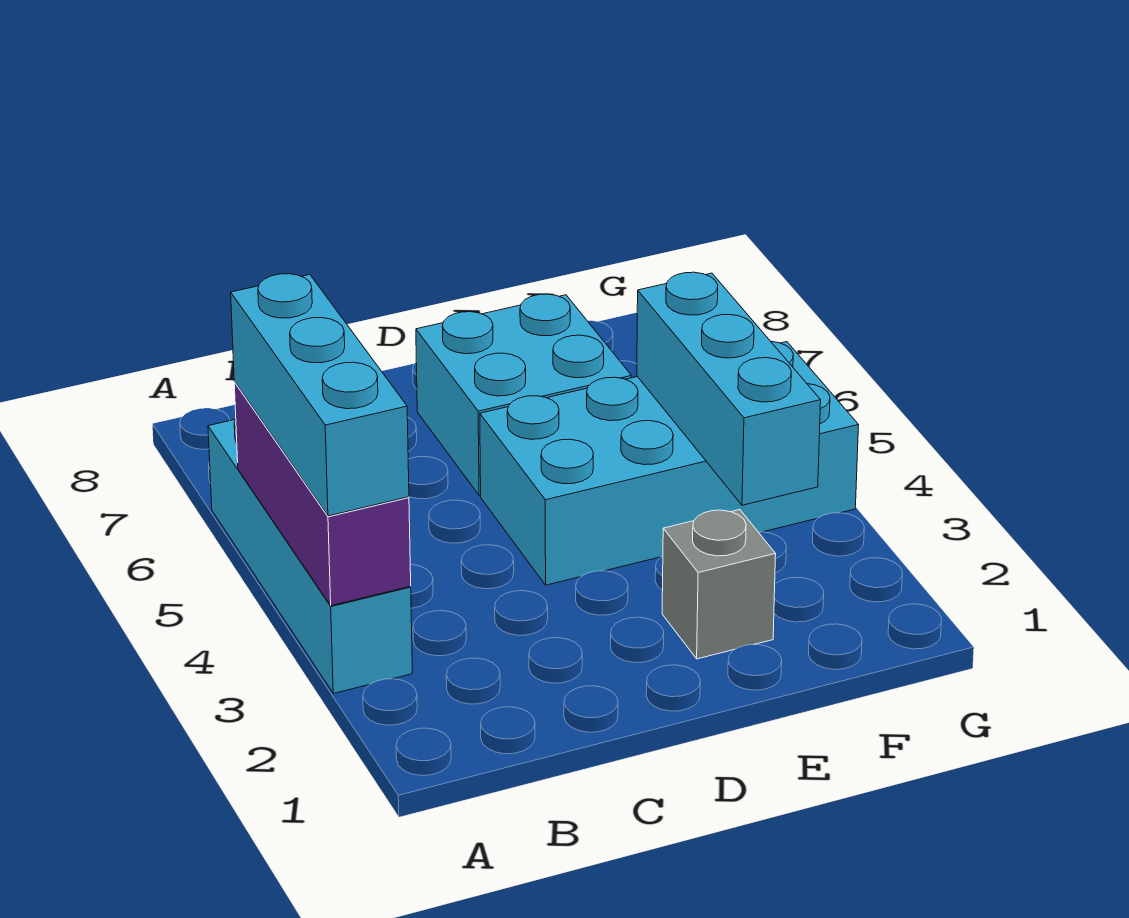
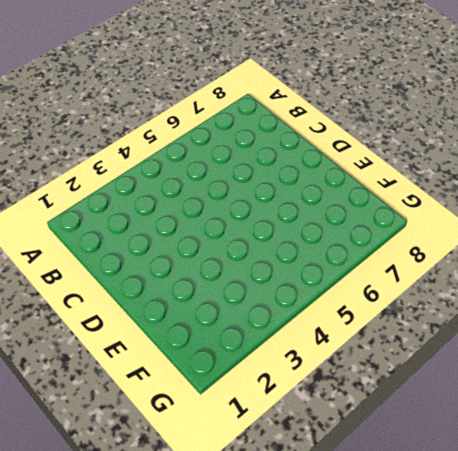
none -> cyan 1x4 brick [208,419,412,693]
none -> cyan 2x4 brick [480,341,859,585]

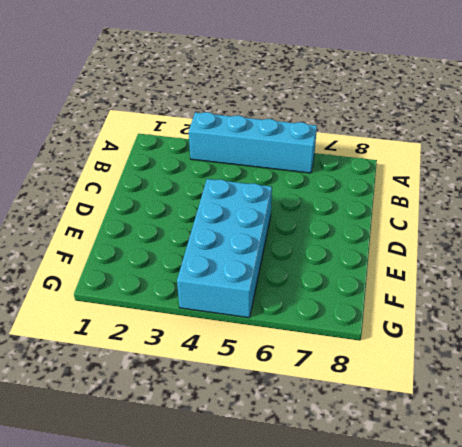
none -> cyan 2x2 brick [416,294,631,496]
none -> grey 1x1 brick [662,510,776,659]

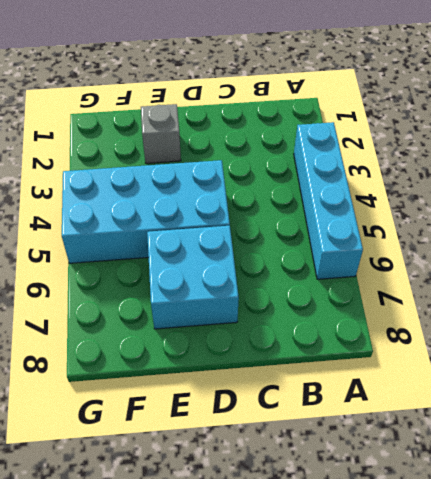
none -> purple 1x3 brick [234,382,411,606]
none -> cyan 1x3 brick [637,272,821,505]

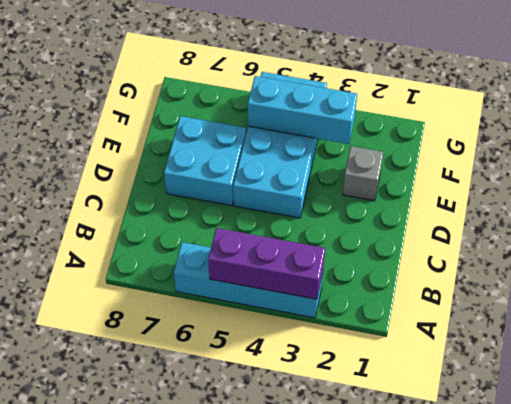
none -> cyan 1x3 brick [231,274,409,516]

